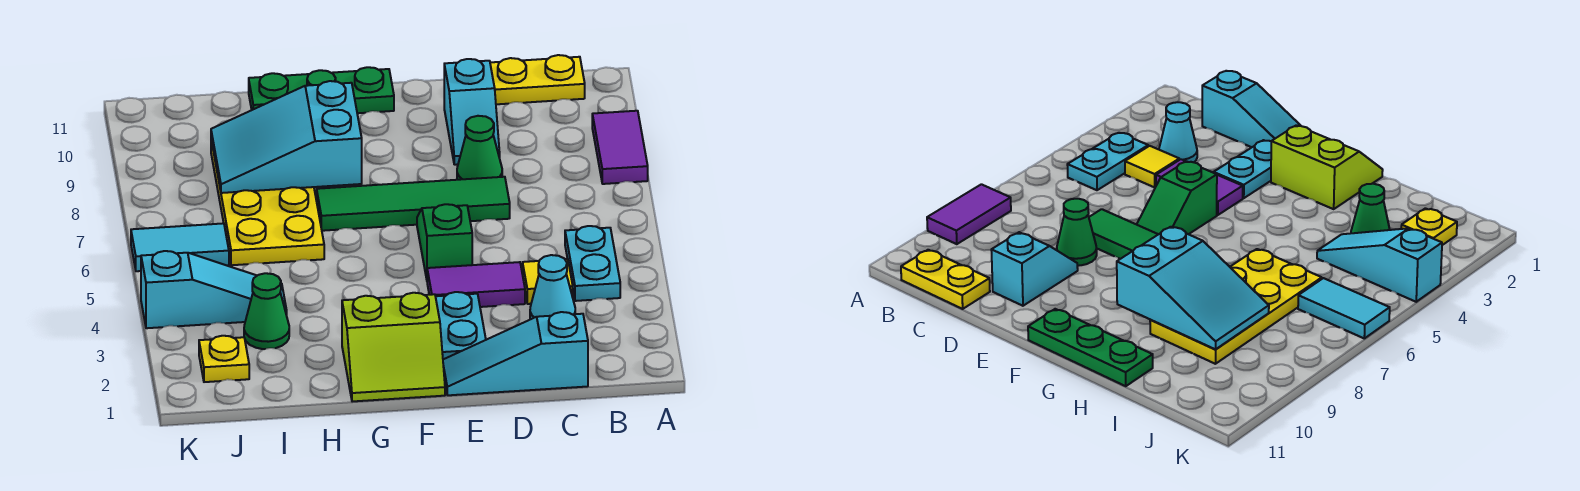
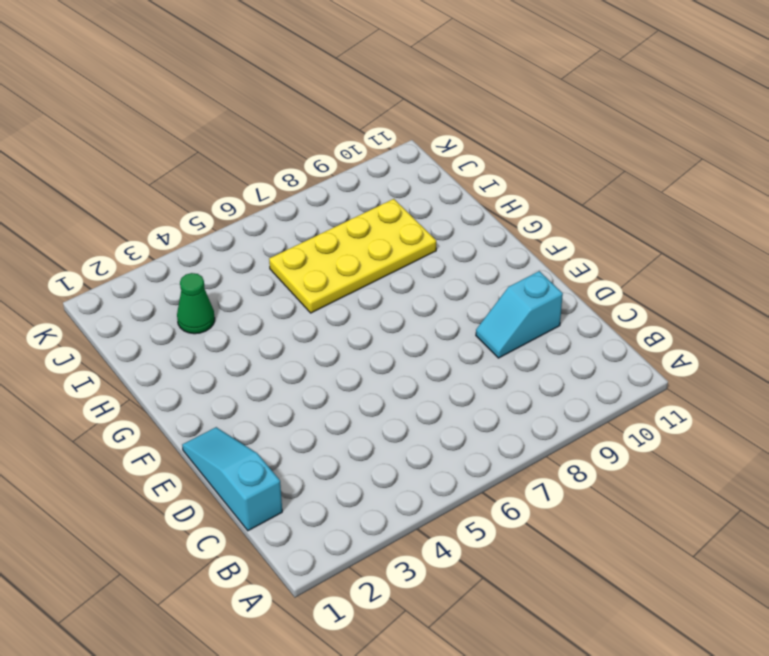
none -> purple 1x2 tile [592,111,648,184]
none -> cyan 1x2 plate [565,226,620,301]
none -> yellow 1x2 plate [490,55,585,104]

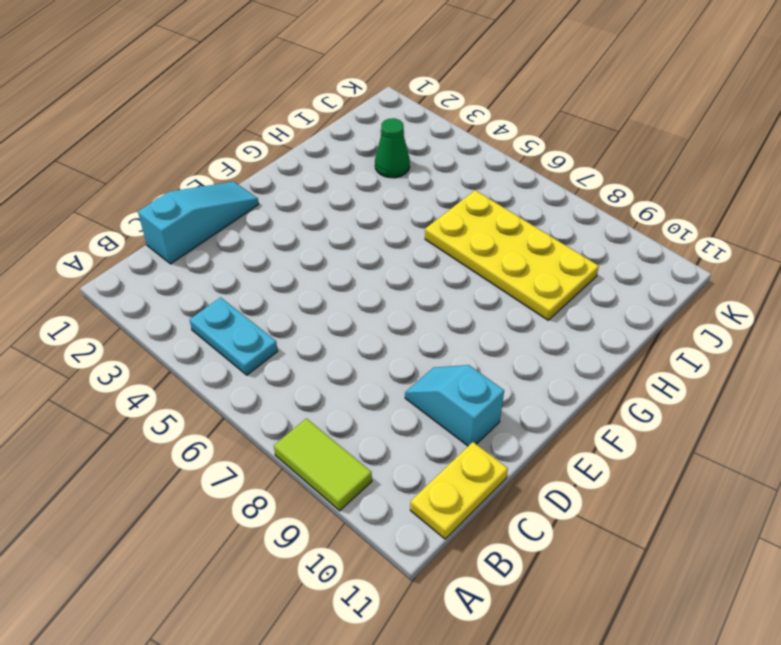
lime 1x2 tile [274,418,372,511] -> purple 1x2 tile [592,111,648,184]
none -> cyan 1x1 cone [530,255,575,319]
none -> yellow 1x1 tile [523,259,573,304]
none -> purple 1x2 tile [427,262,525,307]

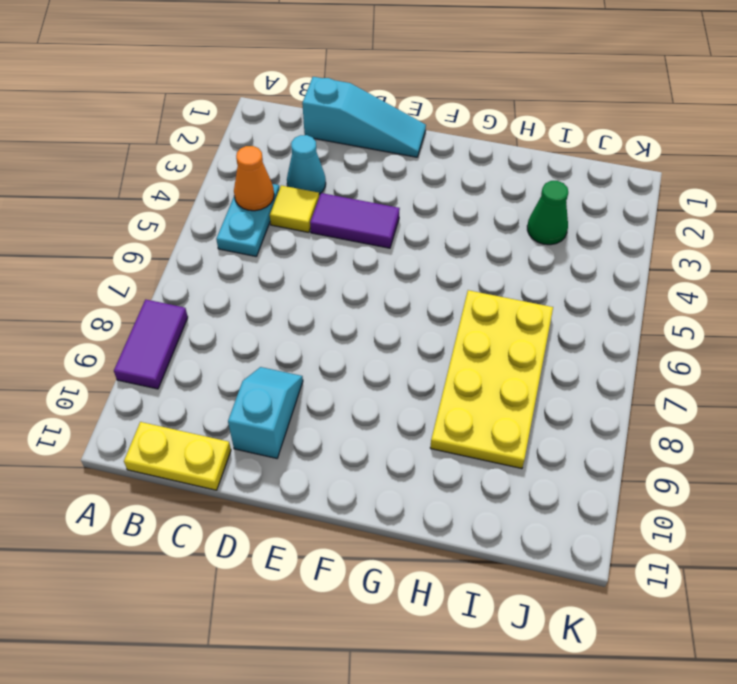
orange 1x1 cone [234,146,274,211] -> none
none -> green 1x4 tile [317,177,510,231]
none -> green 1x1 cone [457,116,502,180]
none -> cyan 1x2 plate [436,292,486,359]

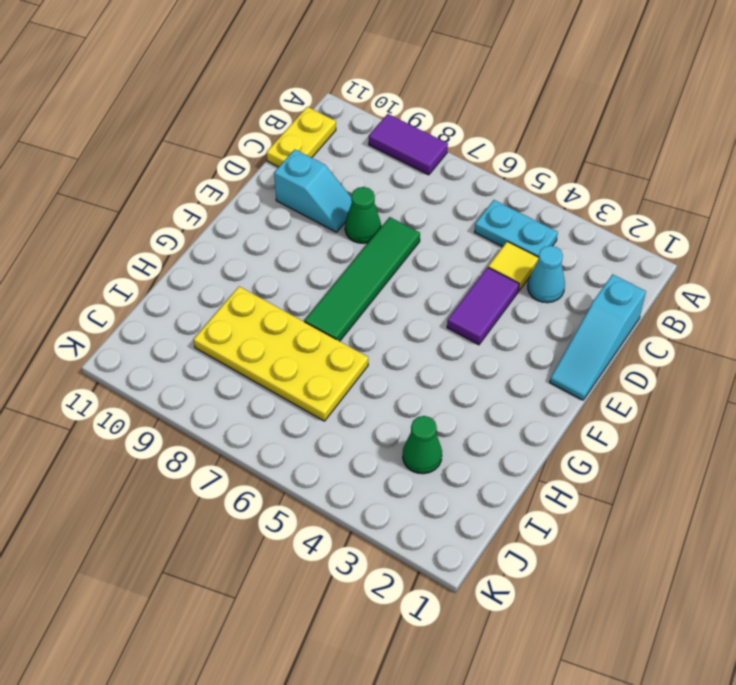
none -> cyan 1x2 plate [436,292,486,359]
none -> green 1x2 slope [417,204,472,279]
none -> lime 2x2 slope [342,293,445,402]

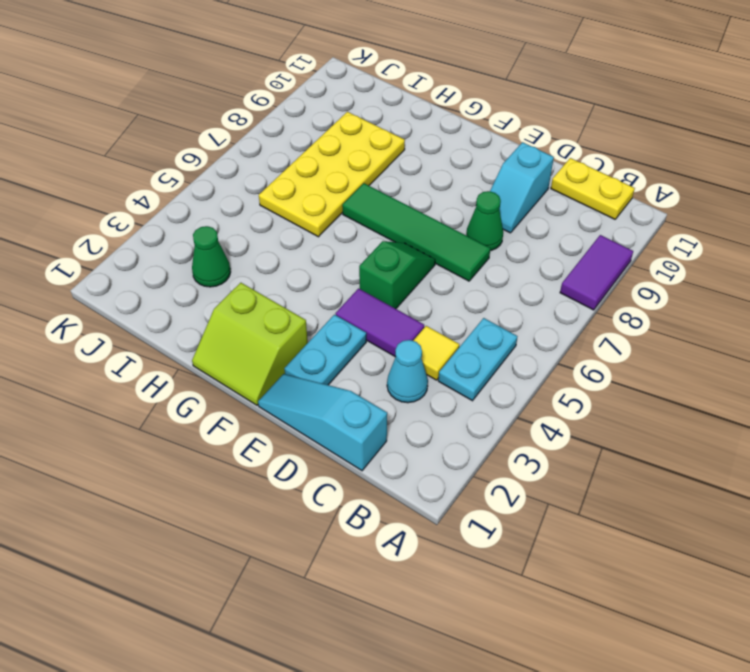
none -> green 1x3 plate [249,67,394,113]
none -> cyan 1x3 slope [141,251,287,328]
none -> yellow 1x1 plate [199,336,249,382]

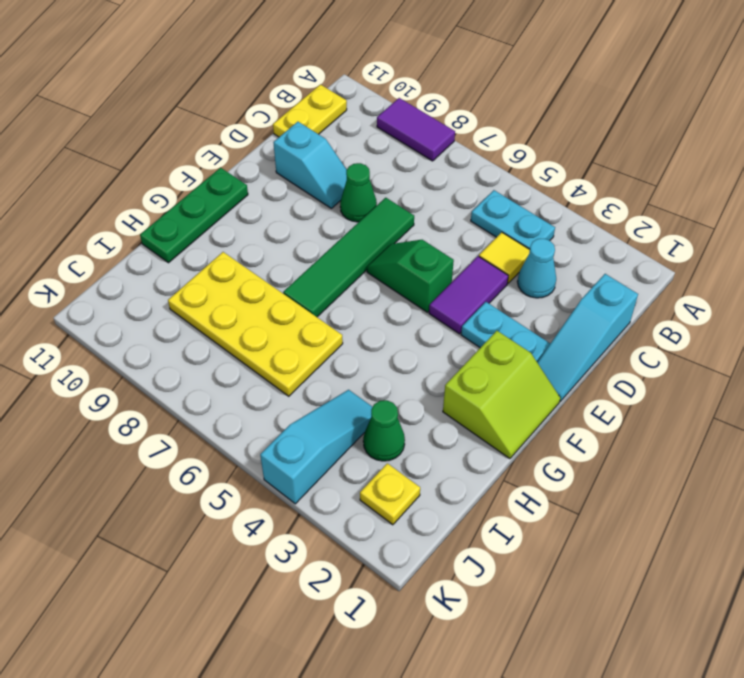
none -> cyan 1x2 tile [131,223,229,271]
none -> cyan 2x3 slope [211,81,362,193]

